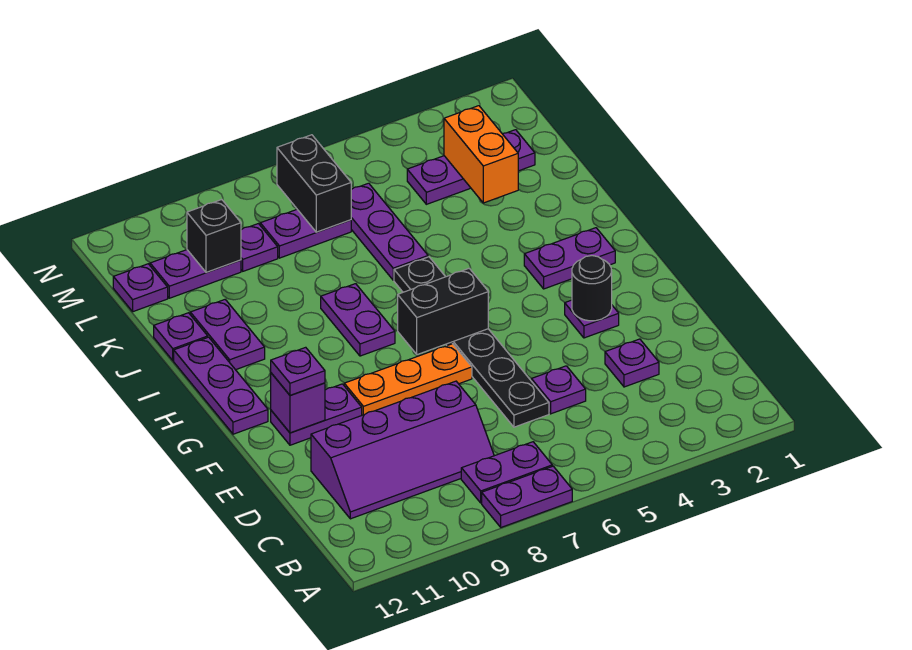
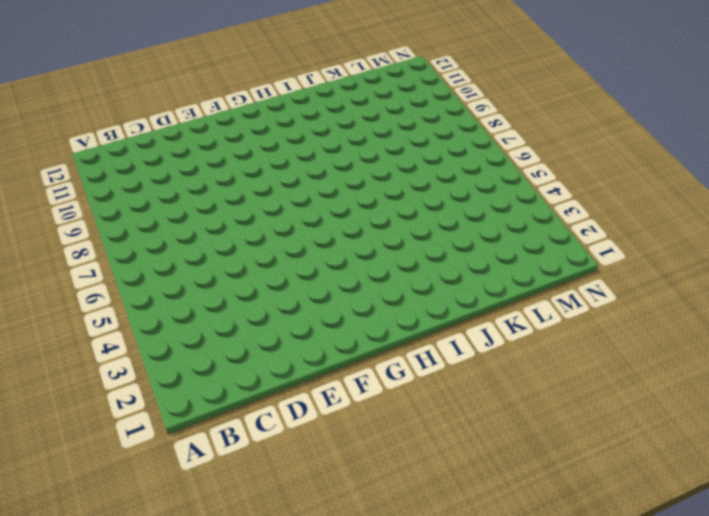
none -> purple 1x2 plate [482,466,572,527]
none -> purple 1x2 plate [461,442,552,503]
none -> purple 2x4 slope [311,381,494,519]

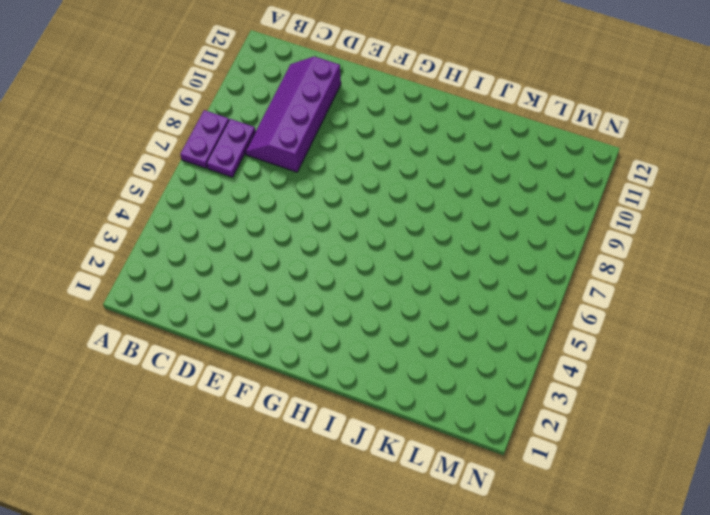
none -> purple 1x1 plate [605,339,659,387]
none -> purple 1x1 plate [531,366,586,414]
none -> black 1x6 plate [394,257,549,427]

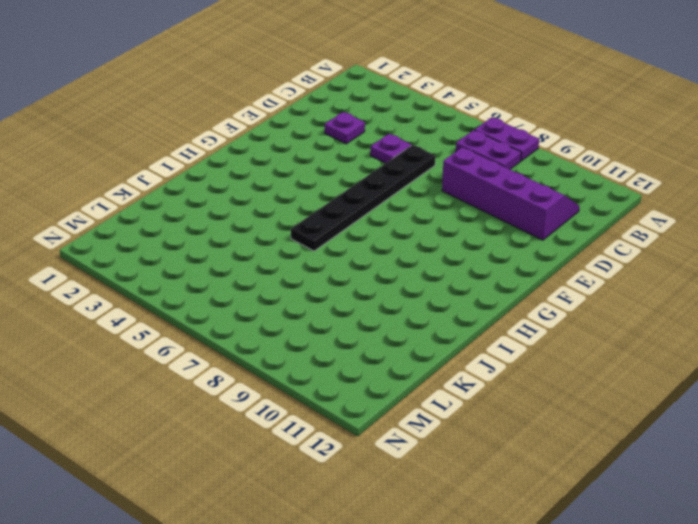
none -> purple 1x1 plate [565,300,619,338]
none -> orange 1x3 plate [344,344,472,415]
none -> purple 1x2 plate [271,384,362,445]

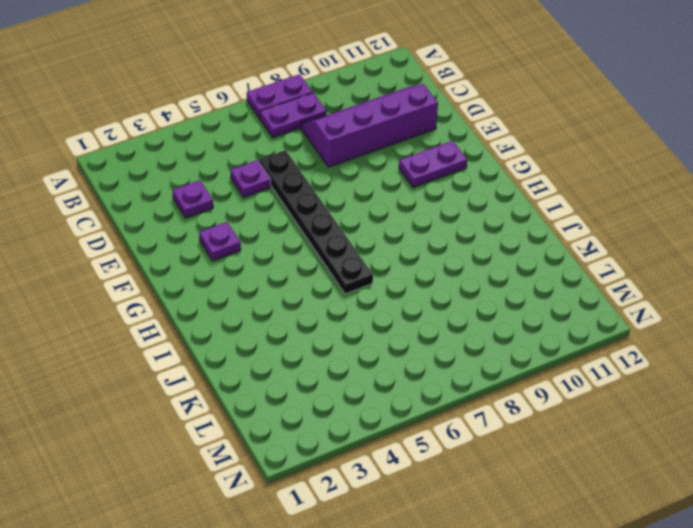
none -> orange 1x3 plate [344,344,472,415]
none -> purple 1x3 plate [174,337,268,434]
none -> purple 1x2 plate [524,228,615,289]

